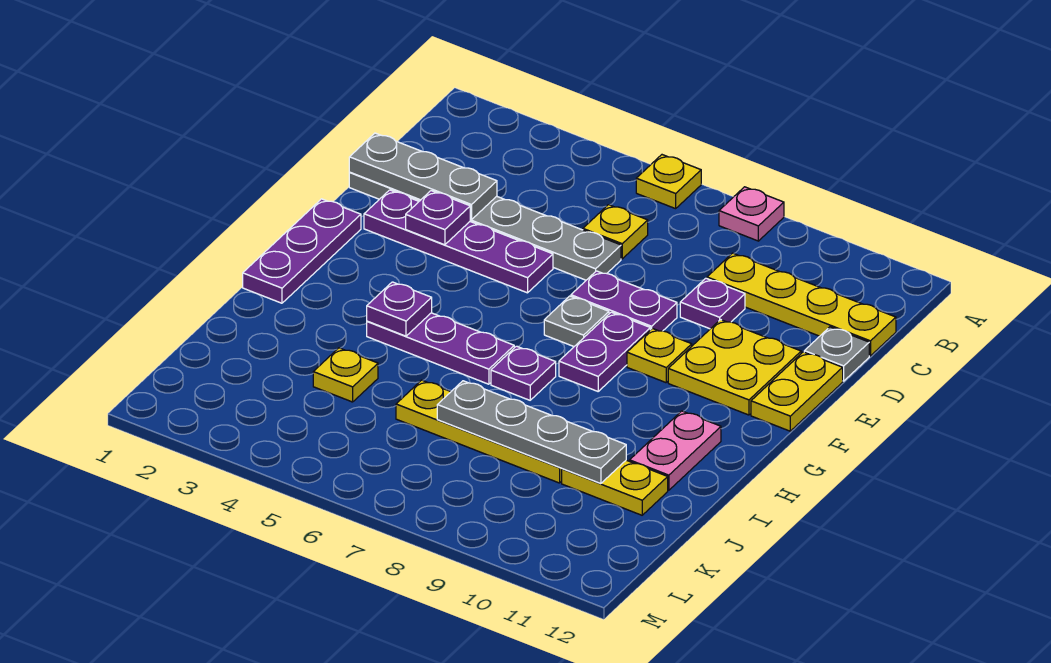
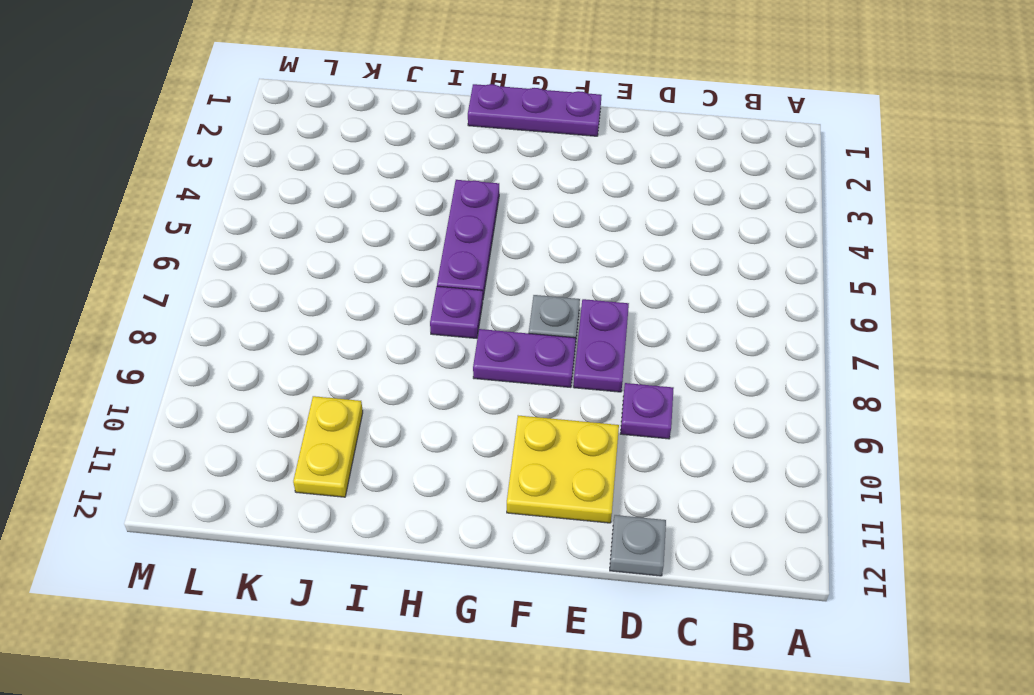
none -> yellow 1x1 plate [636,155,701,209]
none -> pink 1x1 plate [719,187,784,241]
none -> yellow 1x1 plate [583,205,648,259]

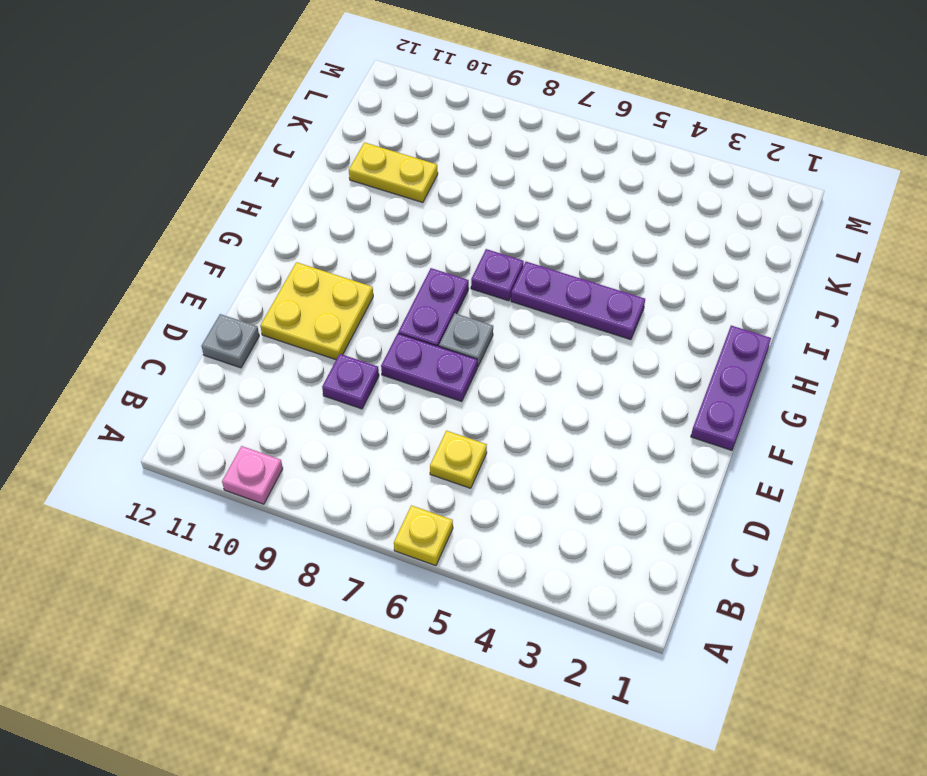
pink 1x1 plate [222,446,283,504] -> pink 1x1 plate moved to [719,187,784,241]
none -> yellow 1x4 plate [707,253,896,356]
none -> grey 1x6 plate [349,172,621,280]
none -> purple 1x4 plate [364,190,553,293]

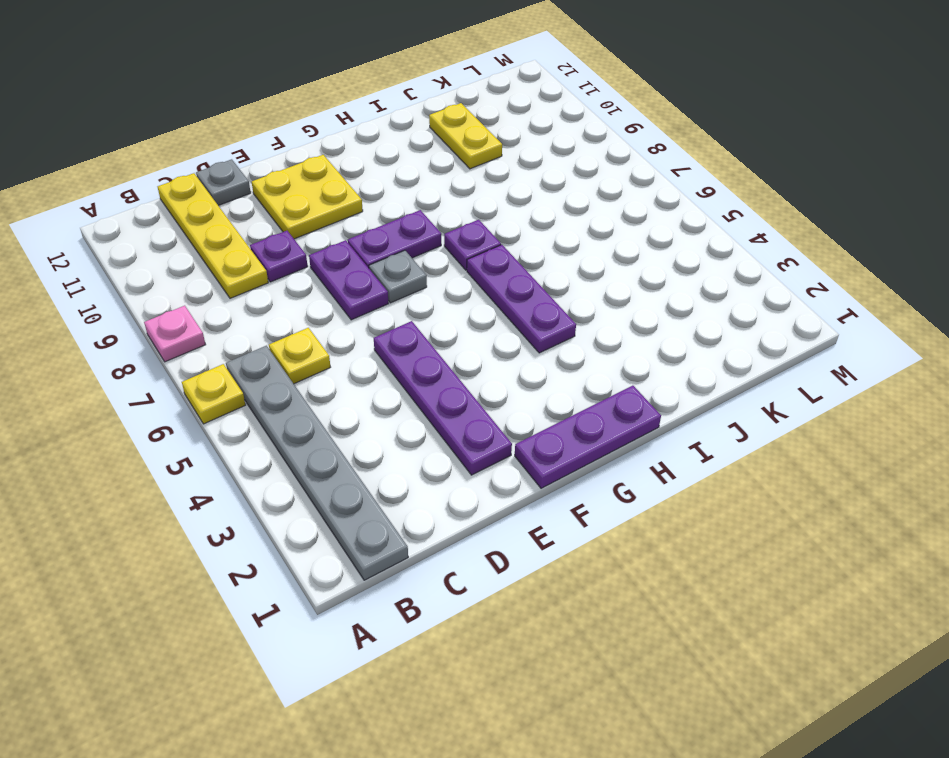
grey 1x6 plate [226,346,408,580] -> grey 1x6 plate moved to [349,172,621,280]
none -> yellow 1x2 plate [751,352,843,431]
none -> yellow 1x1 plate [627,329,692,383]
none -> pink 1x2 plate [630,411,721,490]

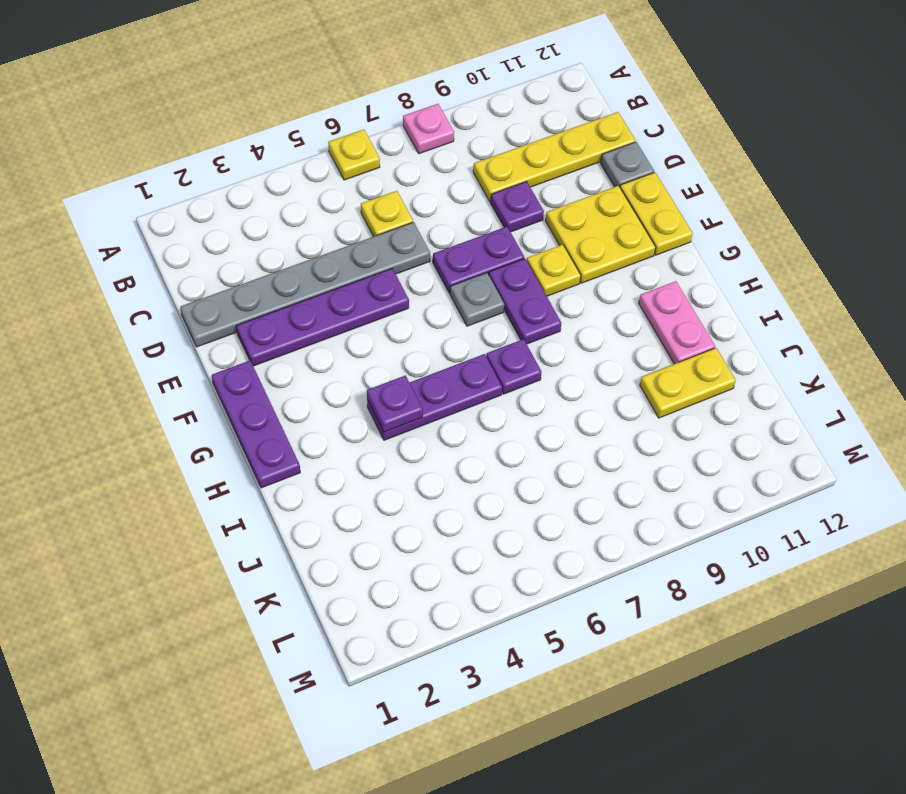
none -> yellow 1x1 plate [313,348,378,402]
none -> yellow 1x4 plate [396,380,562,483]
none -> grey 1x3 plate [349,133,497,220]

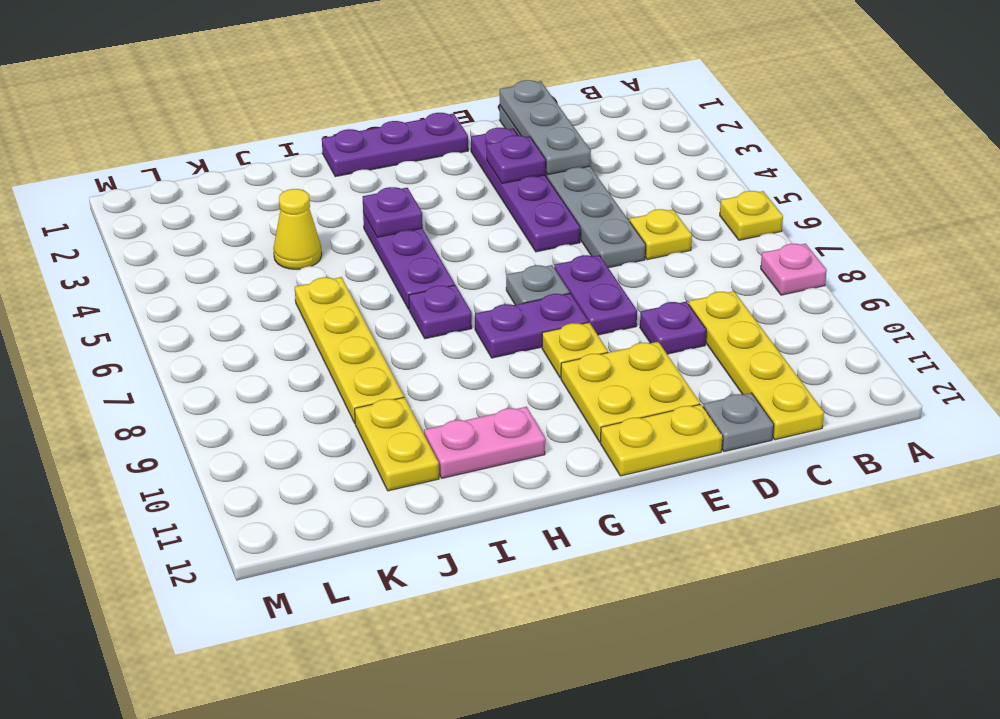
yellow 1x1 cone [274,189,322,269] -> yellow 1x1 plate [313,348,378,402]
none -> grey 1x4 plate [437,381,626,484]

